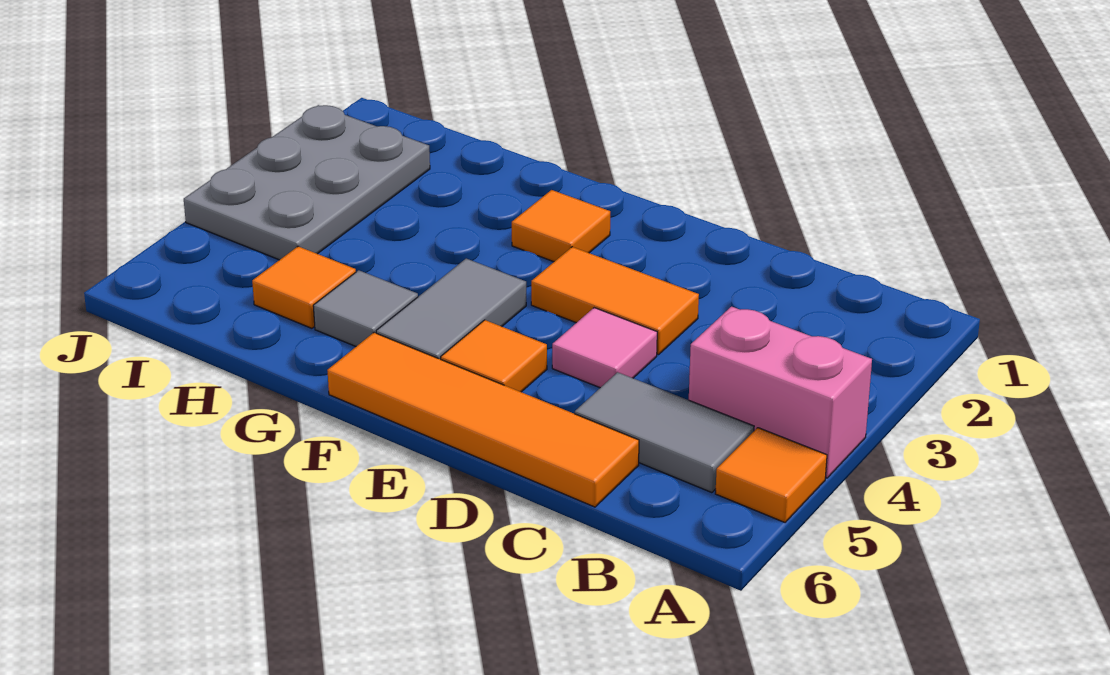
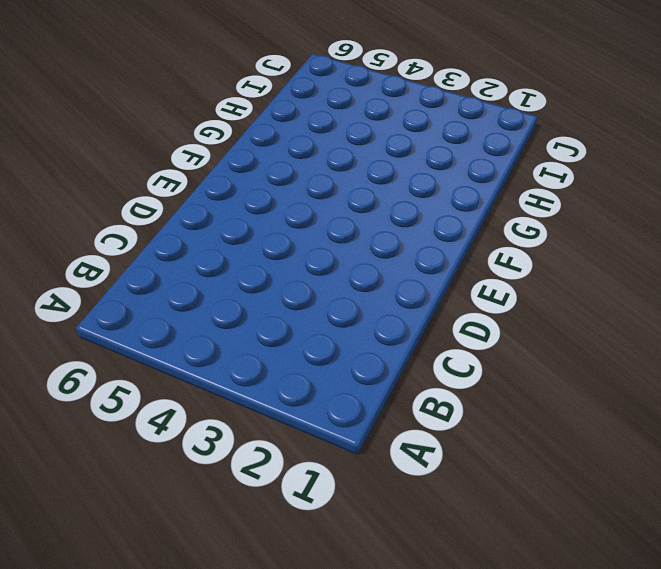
none -> pink 1x2 brick [689,307,872,478]
none -> orange 1x1 tile [715,428,827,522]
none -> grey 1x2 tile [575,372,754,493]

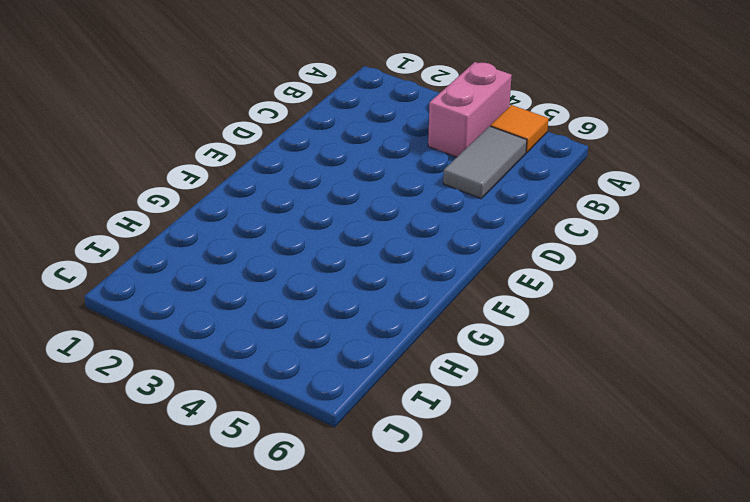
none -> orange 1x4 tile [327,333,639,507]
none -> orange 1x2 tile [531,247,699,355]
none -> pink 1x1 tile [552,308,657,388]

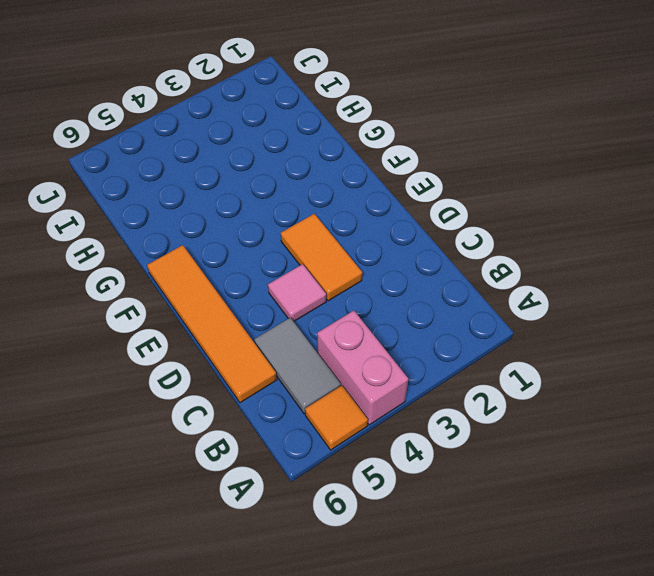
none -> orange 1x1 tile [441,320,547,392]
none -> orange 1x1 tile [512,190,610,262]
none -> grey 1x2 tile [376,259,526,359]

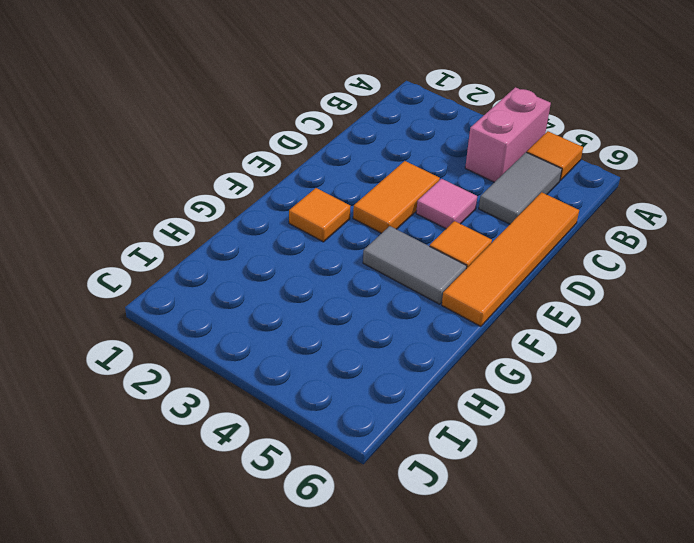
none -> grey 1x1 tile [313,270,418,346]
none -> orange 1x1 tile [252,246,356,328]
none -> grey 2x3 plate [184,105,430,260]

